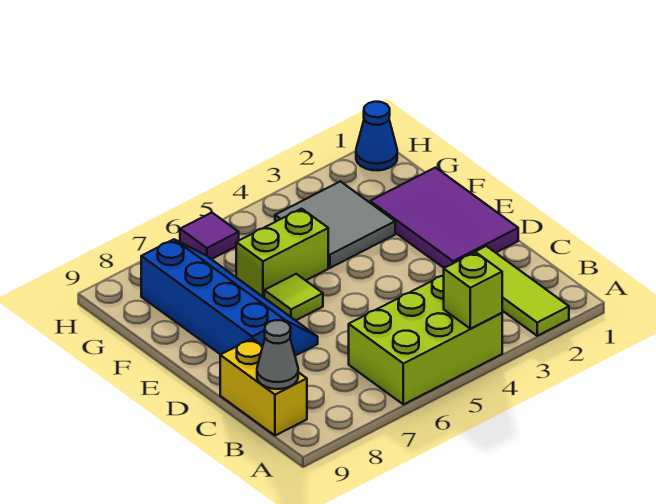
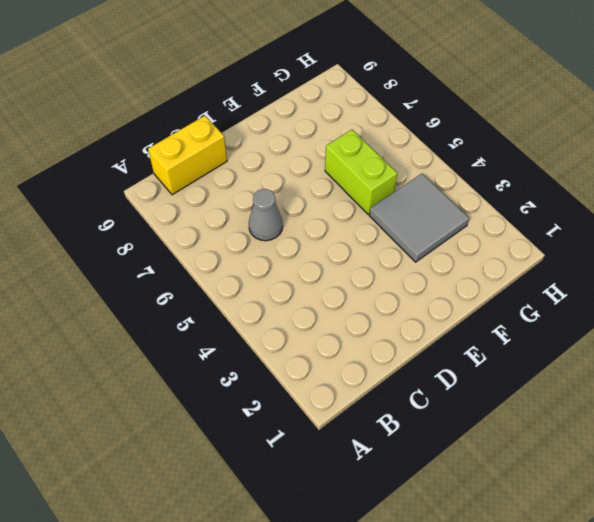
grey 1x1 cone [249,189,283,241] -> grey 1x1 cone moved to [257,320,298,389]
none -> lime 1x3 tile [456,246,569,336]
none -> lime 2x3 brick [349,275,502,405]
none -> purple 2x3 tile [370,168,518,268]

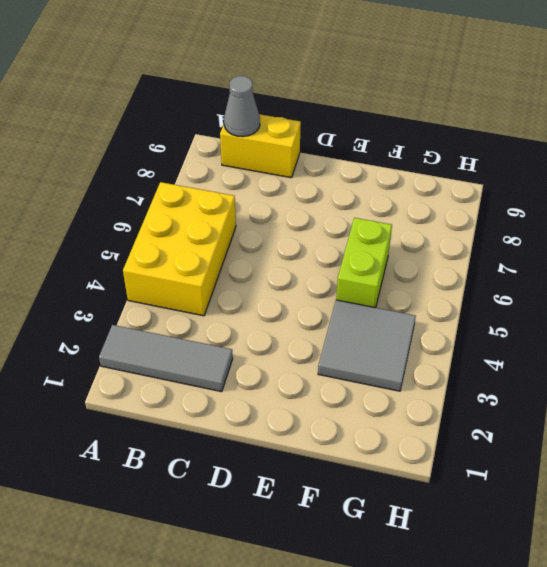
grey 1x3 tile [99,325,233,392] -> lime 1x3 tile [456,246,569,336]
yellow 2x3 brick [123,182,236,316] -> lime 2x3 brick [349,275,502,405]
none -> purple 2x3 tile [370,168,518,268]
none -> blue 2x4 slope [141,239,318,356]
none -> lime 1x1 tile [264,274,323,321]

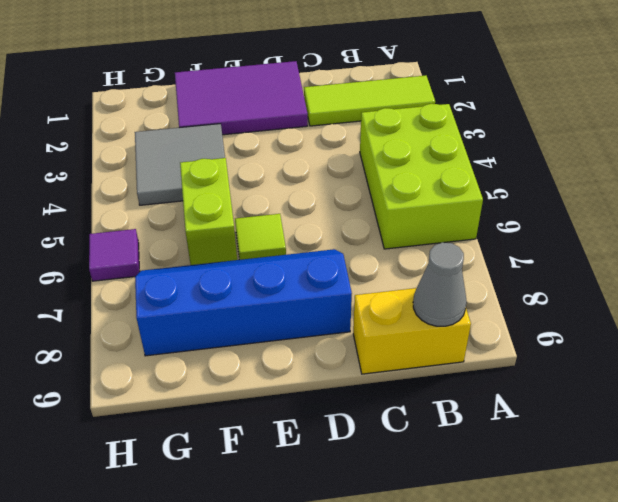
none -> blue 1x1 cone [356,102,397,170]
none -> lime 1x1 brick [444,252,502,329]

